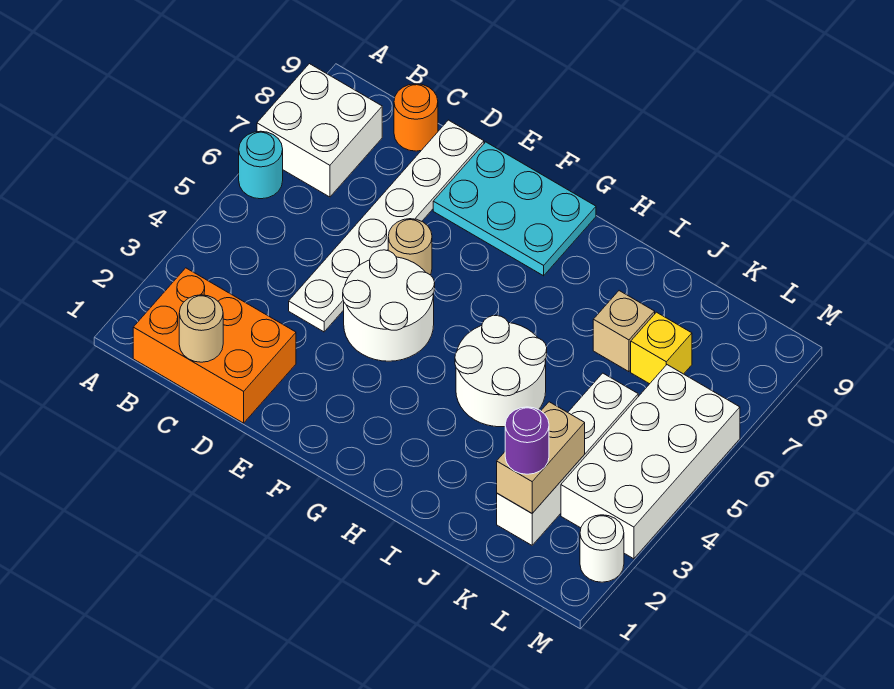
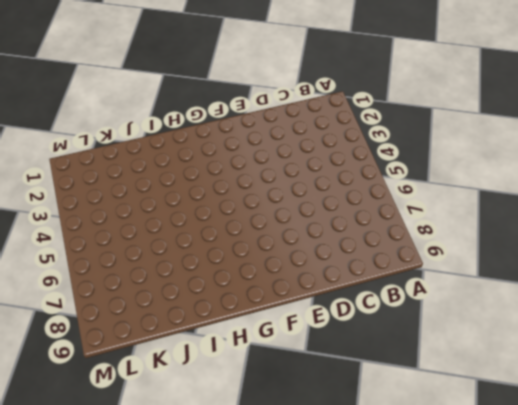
none -> cyan 1x1 round brick [239,131,283,199]
none -> white 2x2 brick [257,64,382,197]
none -> orange 2x3 brick [133,268,296,423]

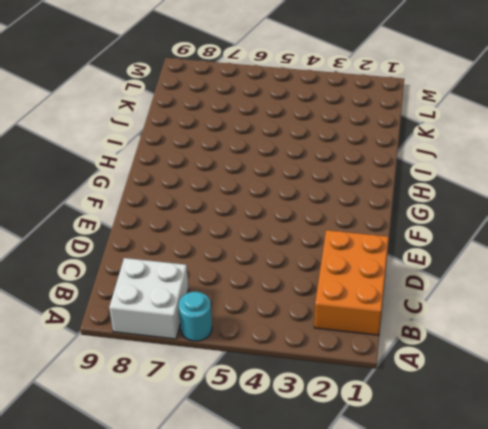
none -> orange 1x1 round brick [394,84,438,151]
none -> white 1x6 plate [289,120,484,332]
none -> white 2x2 round brick [343,250,435,361]

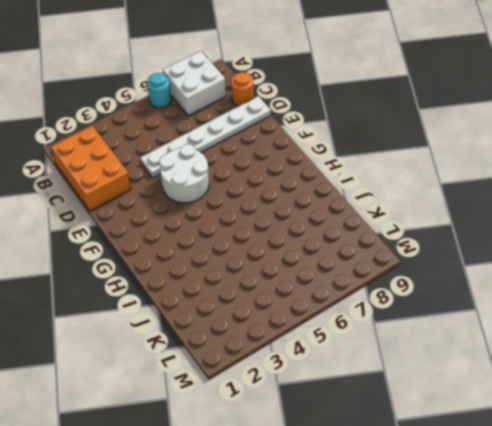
none -> tan 1x1 round brick [388,219,432,275]
none -> cyan 2x3 plate [433,142,596,276]
none -> white 2x2 round brick [455,316,547,427]

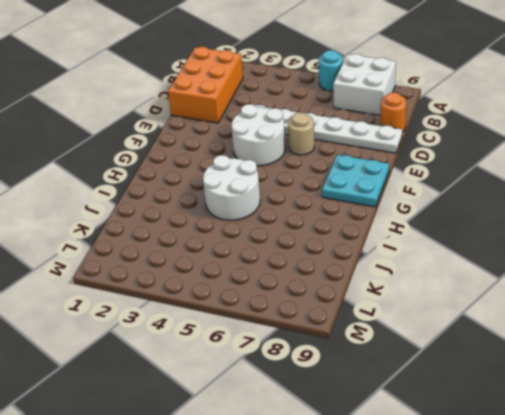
cyan 2x2 plate [322,155,389,207] -> cyan 2x3 plate [433,142,596,276]
none -> tan 1x1 brick [593,291,655,372]
none -> white 1x4 brick [497,373,638,545]
none -> yellow 1x1 brick [631,312,692,384]

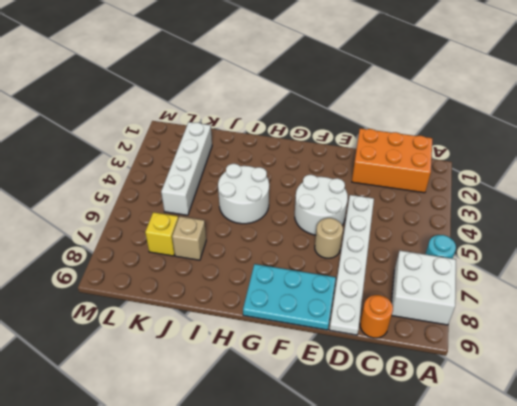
none -> white 2x4 brick [561,365,740,559]
none -> white 1x1 round brick [580,515,624,582]
none -> tan 1x1 round brick [179,295,223,362]

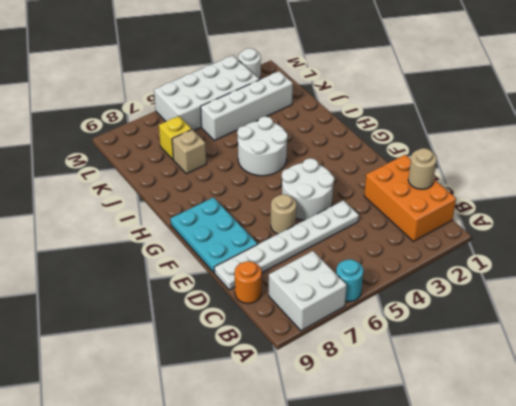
none -> tan 1x2 brick [497,402,585,513]
none -> purple 1x1 round brick [505,407,549,474]

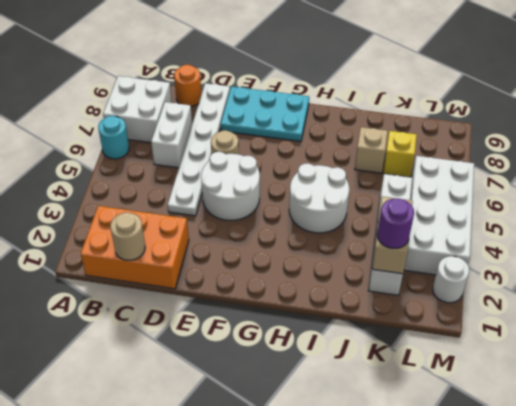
white 1x2 brick [151,102,192,168] -> none

